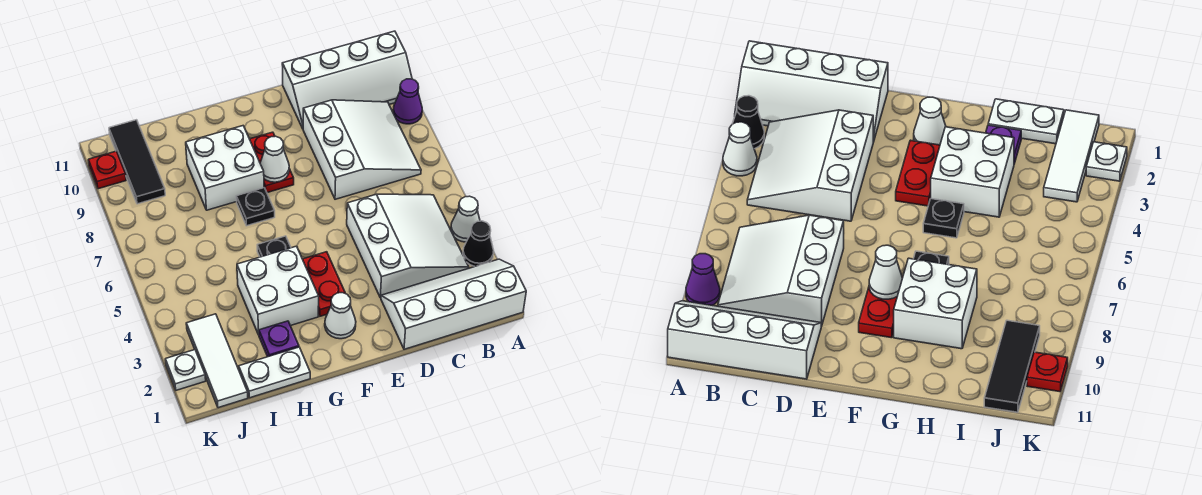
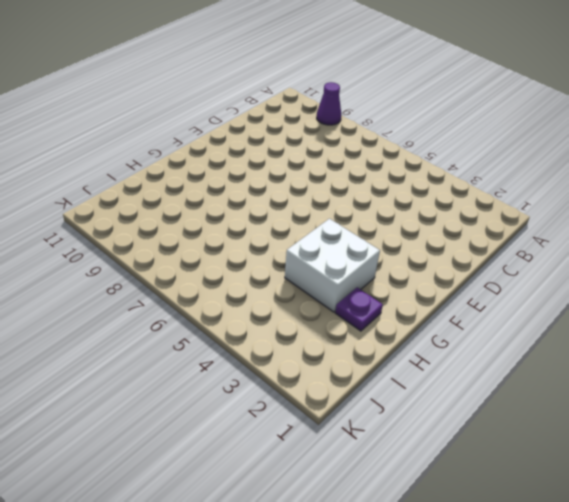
none -> white 2x4 slope [381,259,526,349]
none -> black 1x1 cone [463,221,494,266]
none -> white 1x1 cone [451,196,480,242]

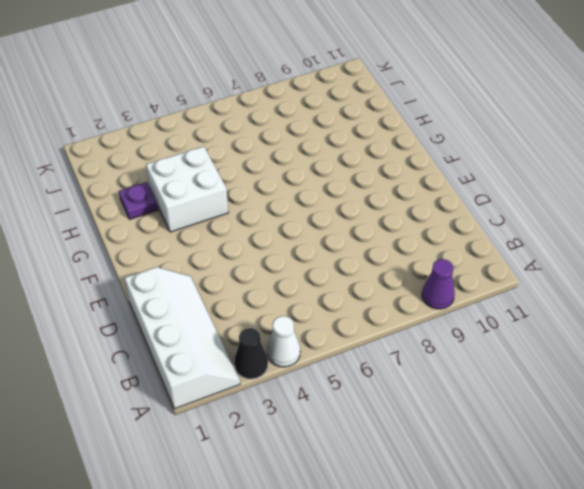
none -> white 2x4 slope [282,31,412,129]
none -> white 3x3 slope [347,194,469,298]
none -> white 3x3 slope [303,100,421,199]

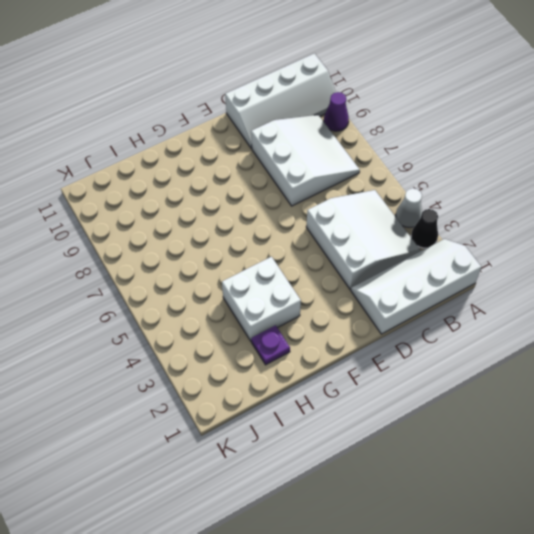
none -> white 1x1 cone [325,293,356,339]
none -> red 1x2 plate [303,252,345,316]
none -> red 1x2 plate [250,132,294,193]

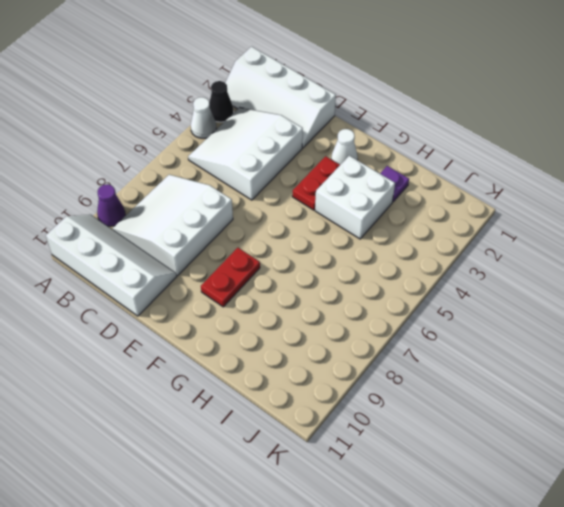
none -> black 1x1 plate [257,236,291,257]
none -> black 1x1 plate [236,188,275,226]
none -> white 2x2 brick [186,126,264,210]

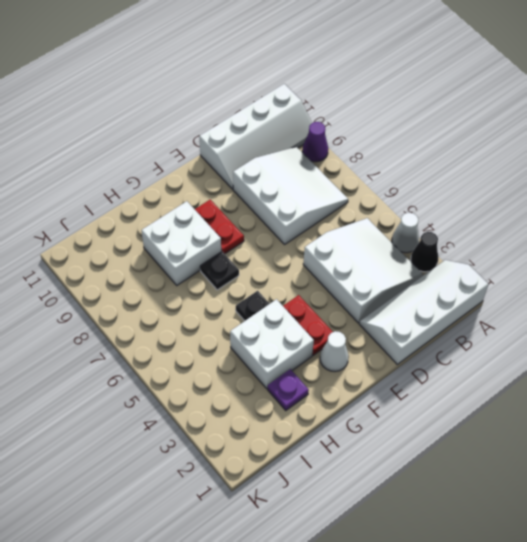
none -> white 1x2 plate [239,347,310,398]
none -> white 1x3 tile [186,314,248,408]
none -> black 1x3 tile [109,120,165,204]

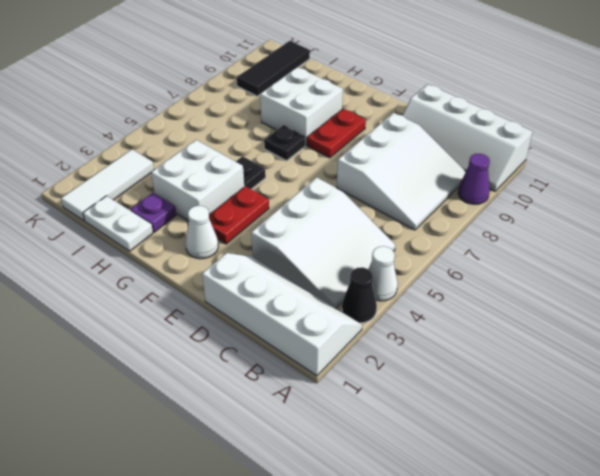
none -> white 1x1 plate [165,350,206,390]
none -> red 1x1 plate [88,151,126,189]
none -> white 1x1 cone [260,136,289,182]

